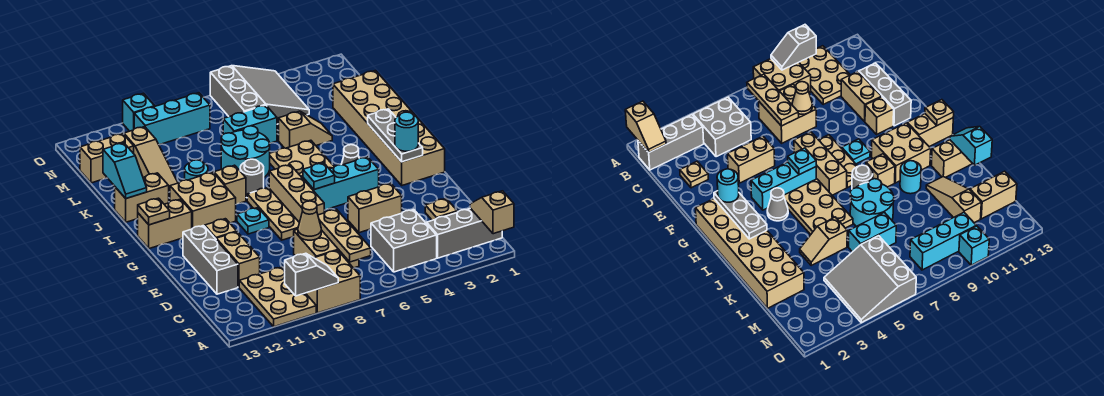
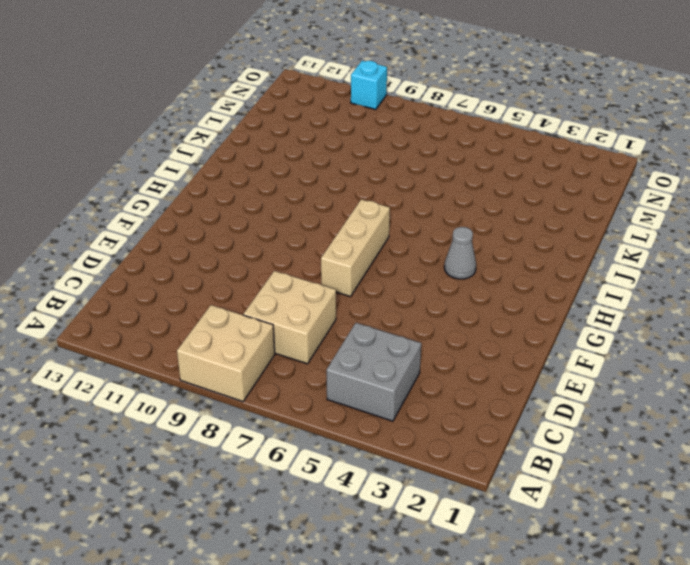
none -> tan 2x3 plate [239,267,316,327]
none -> grey 1x3 brick [426,208,502,258]
none -> tan 1x1 plate [425,199,457,220]
none -> tan 1x2 brick [216,232,260,287]

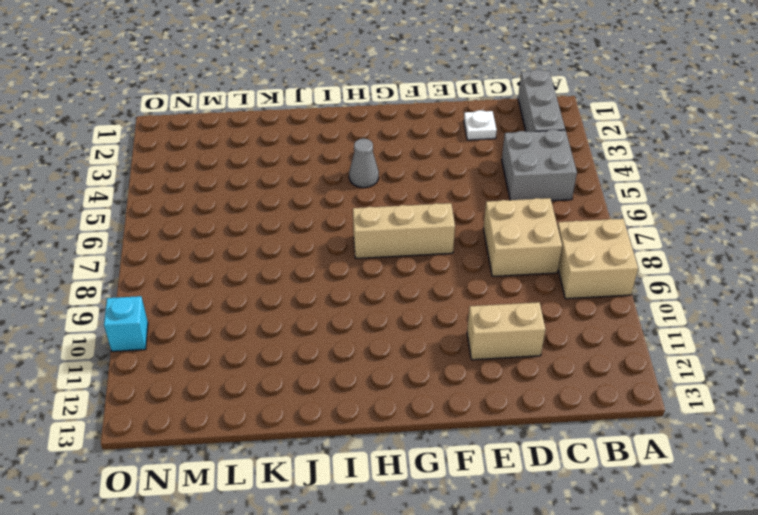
white 1x1 plate [464,110,497,140] -> tan 1x1 plate [425,199,457,220]
none -> tan 2x3 plate [239,267,316,327]
none -> grey 1x3 brick [183,226,238,294]
none -> tan 1x2 brick [348,183,402,233]
none -> tan 1x3 plate [247,187,299,240]

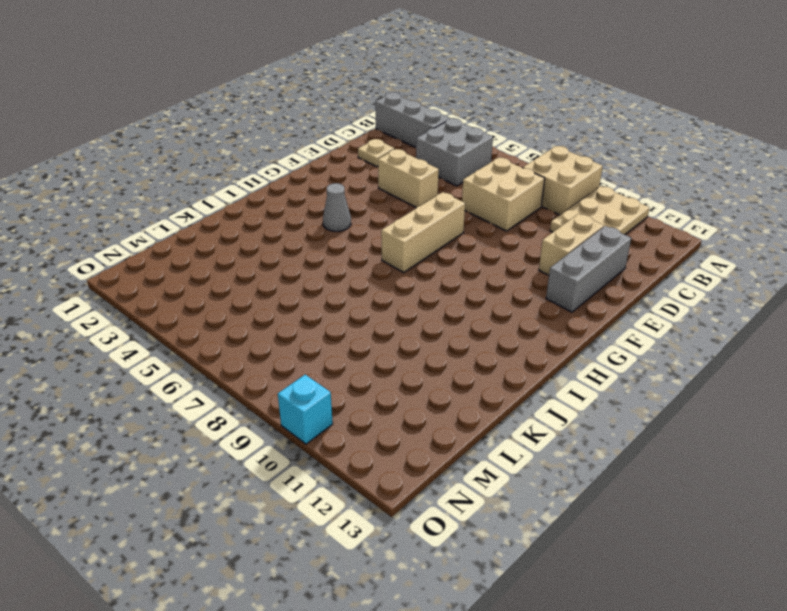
none -> tan 1x3 plate [247,187,299,240]
none -> tan 1x1 brick [205,219,237,239]
none -> tan 2x6 brick [333,71,445,185]
none -> cyan 1x3 brick [303,157,379,210]

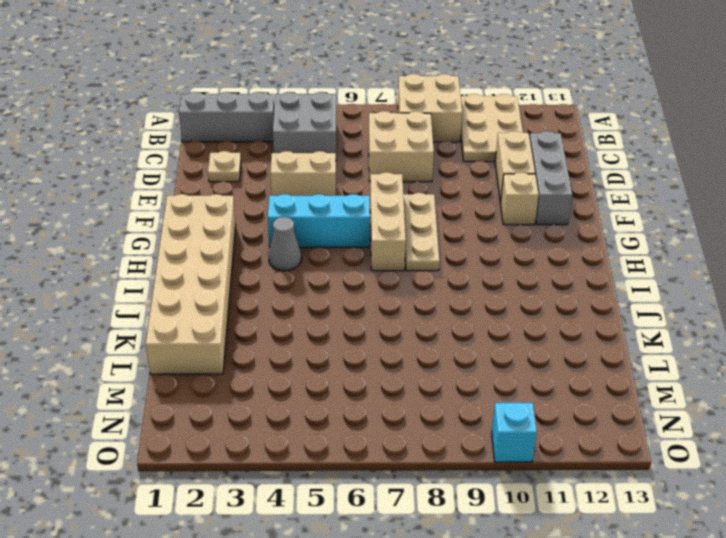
none -> cyan 1x1 plate [237,208,269,234]
none -> tan 2x3 plate [270,140,334,178]
none -> tan 2x2 brick [170,172,236,228]
none -> tan 1x2 brick [138,199,192,249]

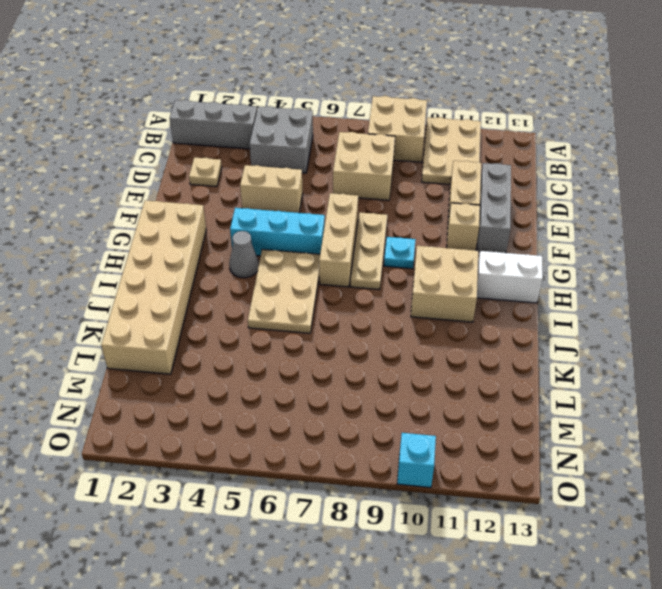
white 1x2 brick [477,251,543,303] -> tan 1x2 brick [138,199,192,249]
none -> grey 1x1 round brick [240,159,264,198]
none -> tan 1x1 brick [214,165,246,204]
none -> cyan 2x2 round brick [221,126,270,177]
none -> cyan 1x1 round brick [185,160,208,180]

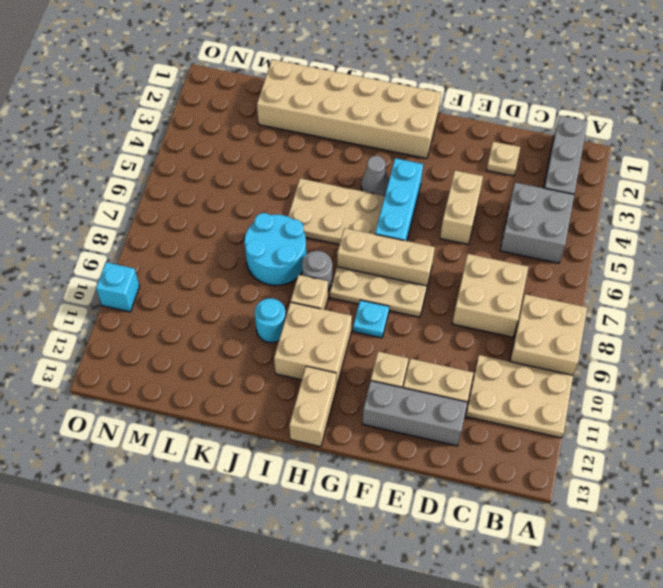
none -> tan 1x2 brick [115,173,169,222]
none -> tan 1x2 slope [279,111,332,148]
none -> tan 1x3 slope [124,127,178,192]
none -> cyan 1x2 brick [223,105,277,143]

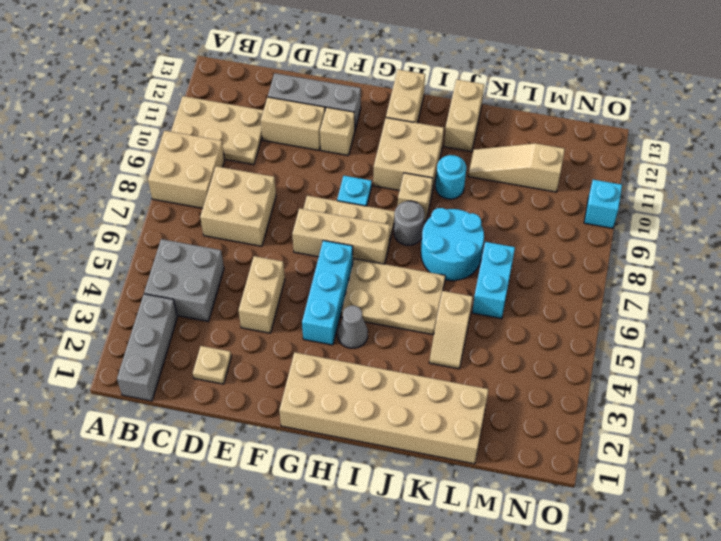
none -> grey 3x3 slope [210,66,309,124]
none -> tan 1x2 brick [80,134,134,183]
none -> cyan 1x3 brick [134,93,210,145]
none -> tan 1x2 slope [470,191,514,234]

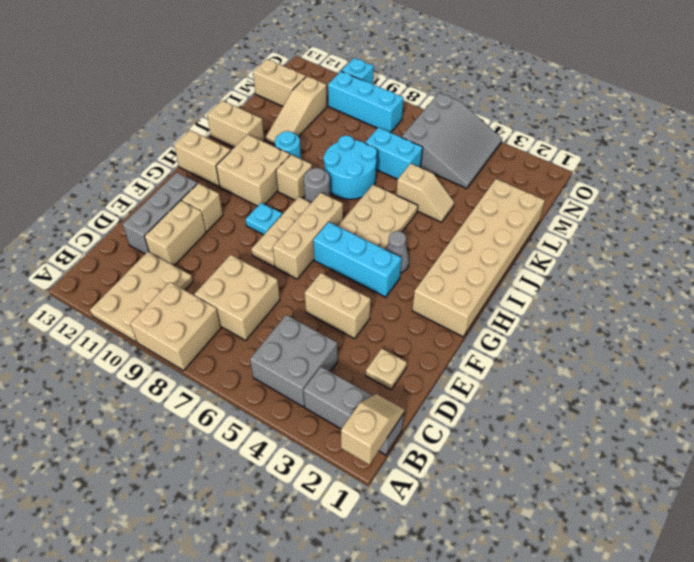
none -> grey 1x2 slope [285,253,338,296]
none -> tan 1x3 plate [318,209,371,262]
none -> tan 1x1 cone [298,201,321,240]
none -> grey 1x3 plate [368,109,423,162]

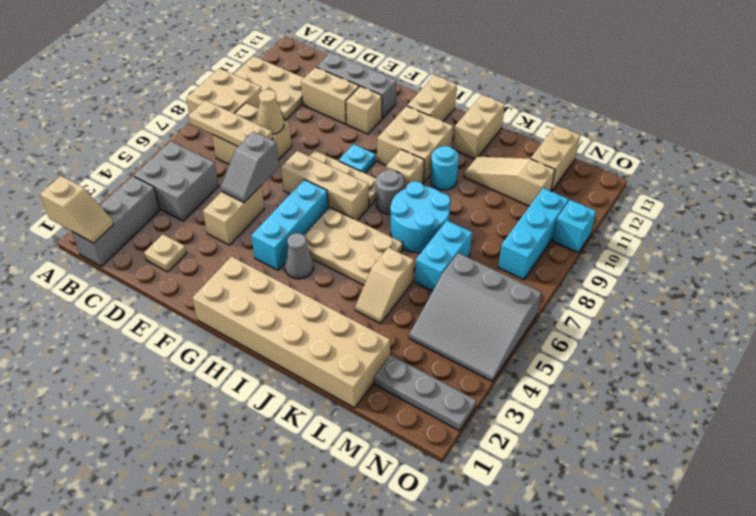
grey 1x2 slope [221,132,279,202] -> grey 1x2 slope moved to [285,253,338,296]
grey 1x3 plate [374,355,476,431] -> grey 1x3 plate moved to [368,109,423,162]
none -> cyan 1x1 plate [303,163,335,190]
none -> tan 1x1 plate [138,198,170,225]
none -> cyan 1x2 slope [103,143,147,199]
none -> cyan 1x1 round brick [395,112,418,151]

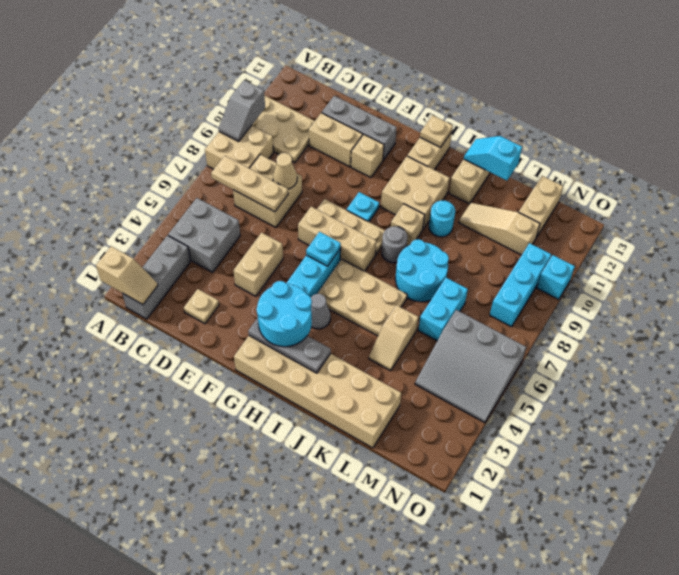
cyan 2x2 round brick [257,281,312,347] -> cyan 1x1 round brick [395,112,418,151]

